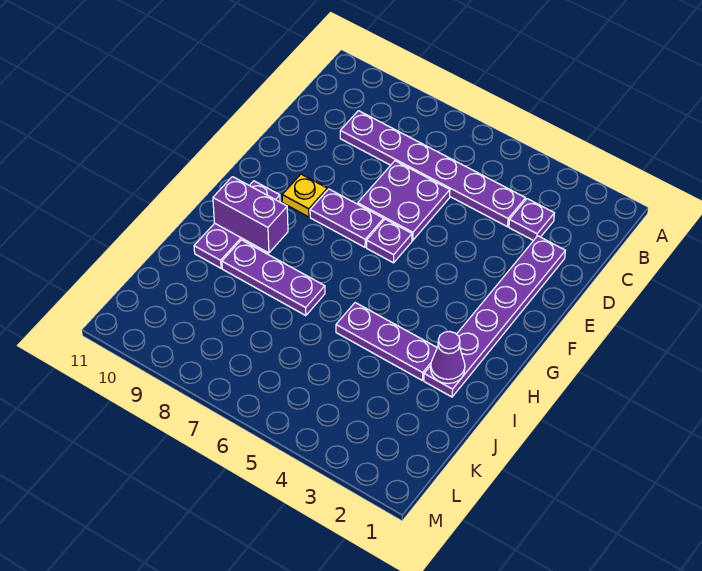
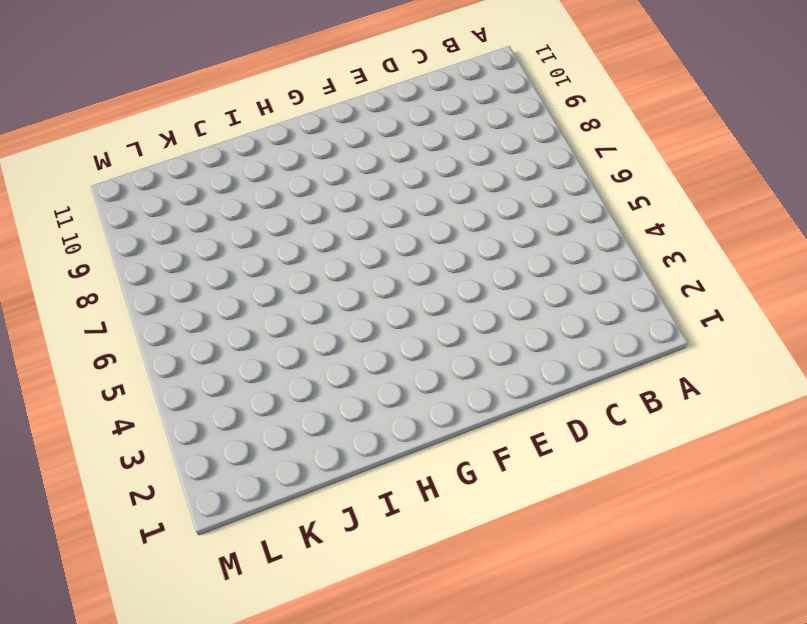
none -> purple 1x1 plate [509,199,554,241]
none -> purple 1x6 plate [340,111,526,227]
none -> purple 1x6 plate [424,236,565,397]

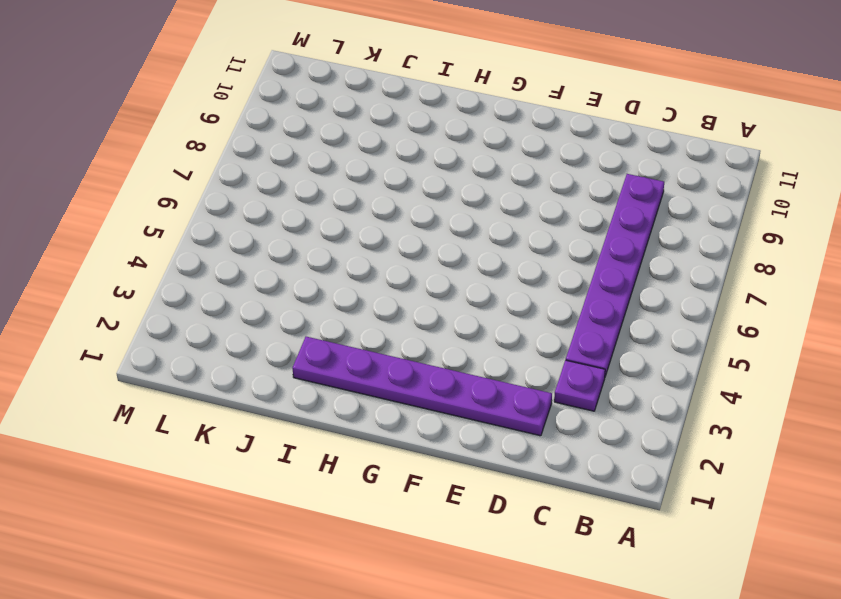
none -> purple 2x2 plate [358,161,450,240]
none -> purple 1x1 plate [367,219,412,263]
none -> purple 1x2 plate [310,189,384,247]

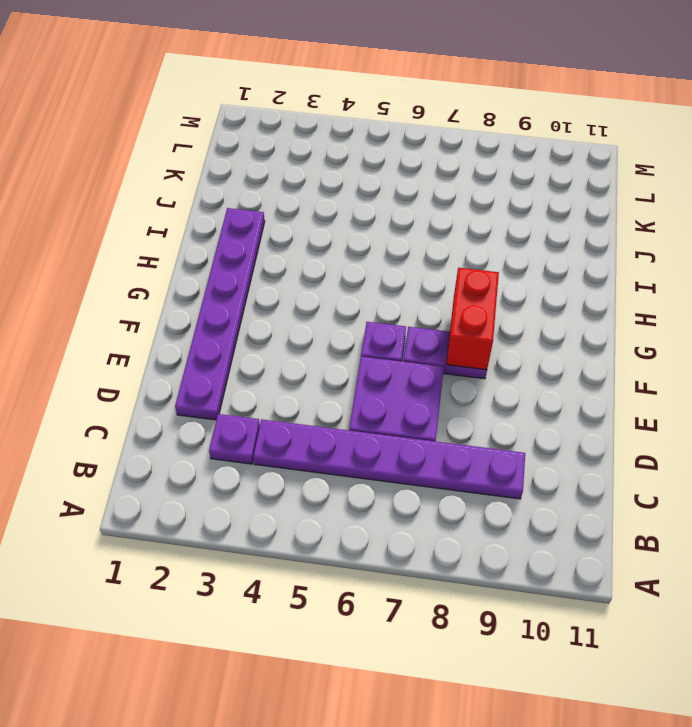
red 1x2 brick [446,268,499,370] -> none
none -> yellow 1x1 plate [282,174,327,217]
none -> purple 1x3 plate [194,181,280,268]
none -> purple 1x3 plate [336,303,437,380]

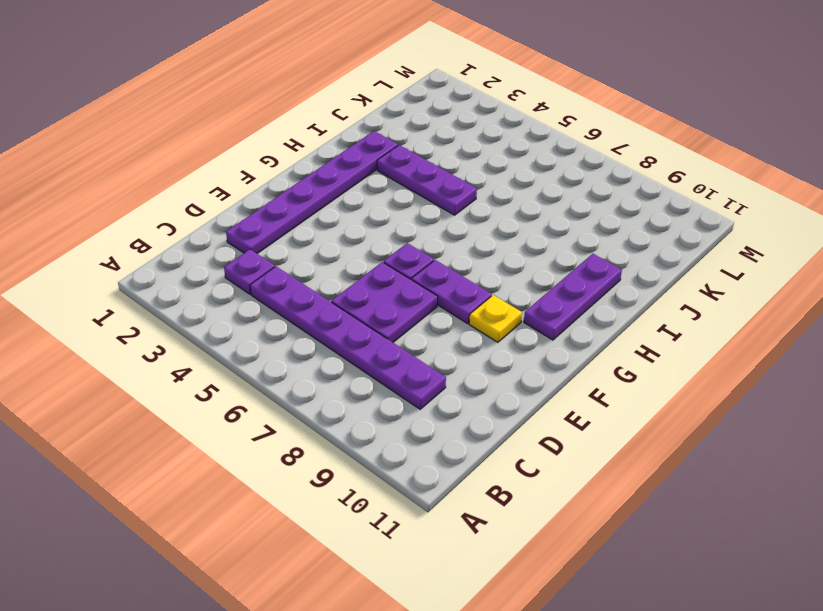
none -> purple 1x3 plate [222,240,325,316]
none -> purple 1x2 brick [213,177,288,253]
none -> purple 1x1 cone [431,331,465,384]

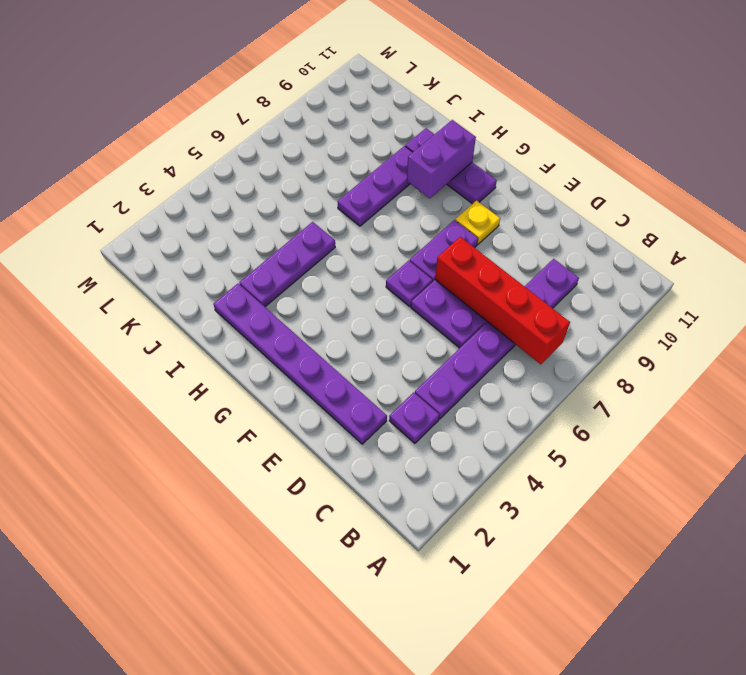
red 1x4 brick [435,237,570,364] -> none
none -> purple 1x1 cone [431,331,465,384]

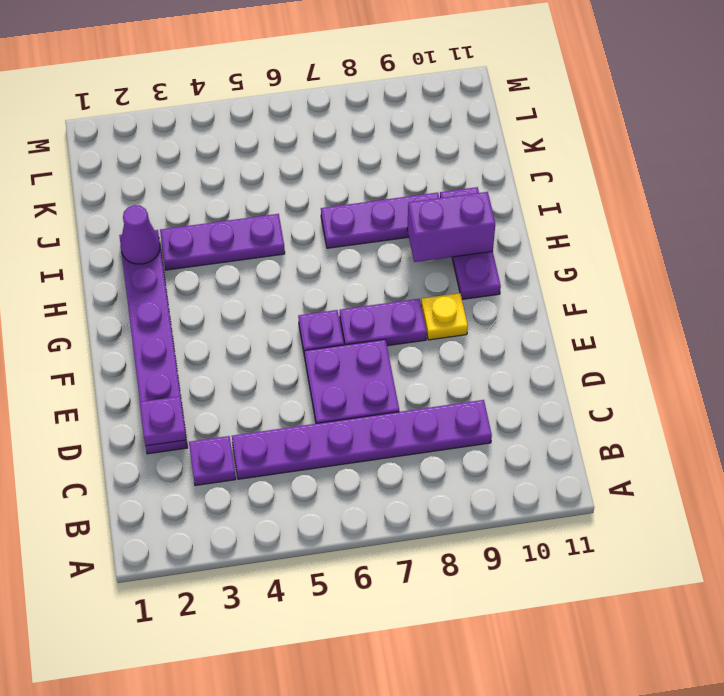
purple 1x1 plate [140,396,186,446] -> none

